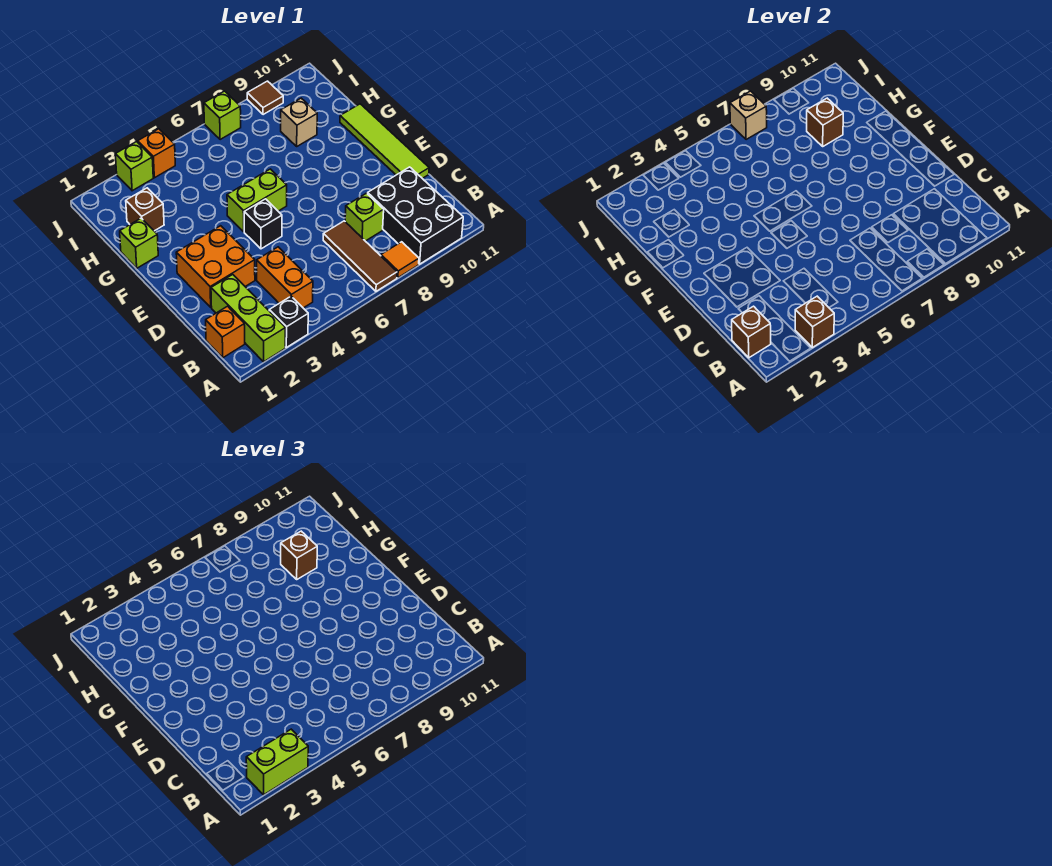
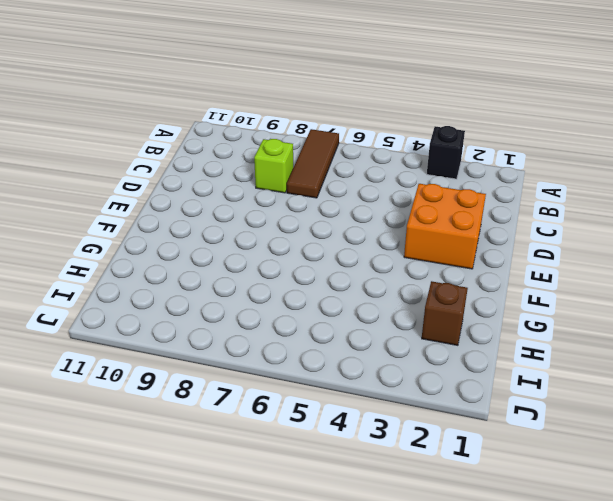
none -> lime 1x3 brick [211,274,286,362]
none -> orange 1x1 tile [381,242,419,278]
none -> black 2x3 brick [368,167,463,264]

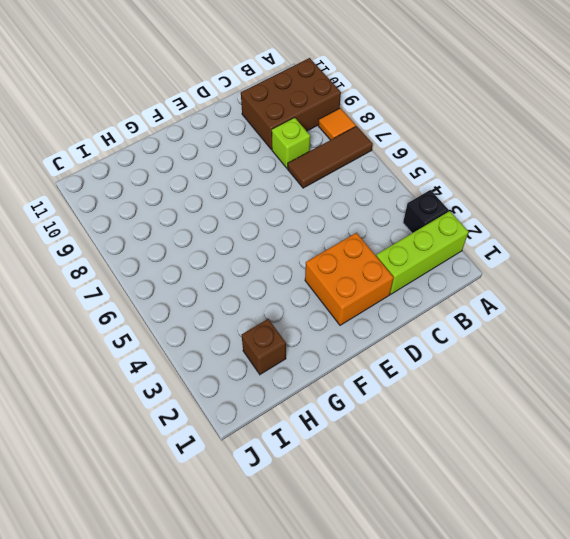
brown 2x3 brick [241,58,341,150] -> black 2x3 brick [368,167,463,264]
none -> orange 1x1 brick [206,306,245,358]
none -> orange 1x2 brick [257,247,313,308]
none -> lime 1x4 tile [340,104,429,178]

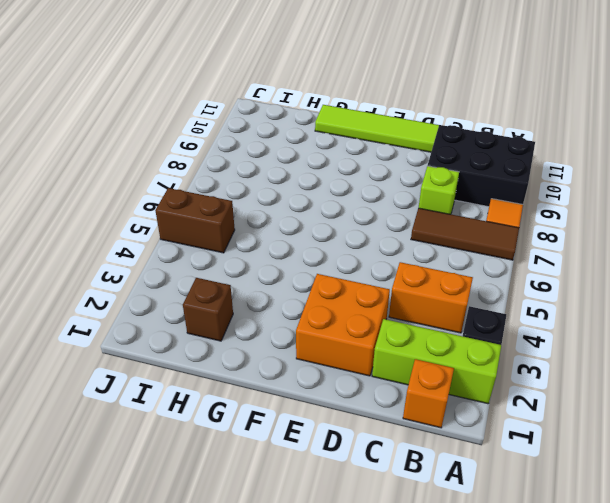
brown 1x2 brick [155,188,235,253] -> none
none -> black 1x1 brick [244,199,282,249]
none -> lime 1x2 brick [227,169,287,232]
none -> lime 1x1 brick [120,218,158,268]

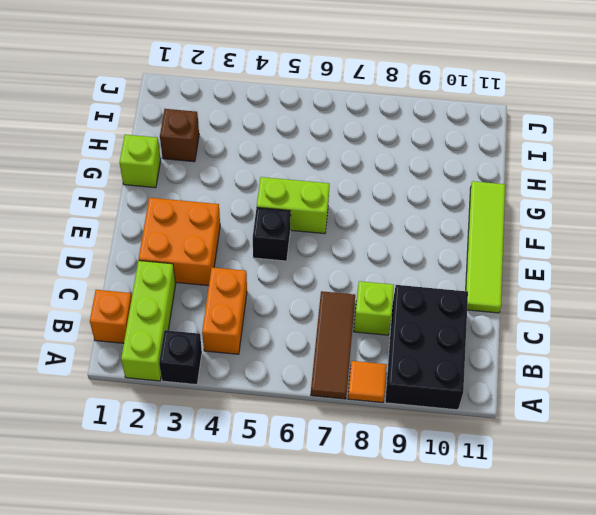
none -> tan 1x1 brick [281,98,317,146]
none -> lime 1x1 brick [115,142,153,191]
none -> orange 1x1 brick [138,129,175,178]

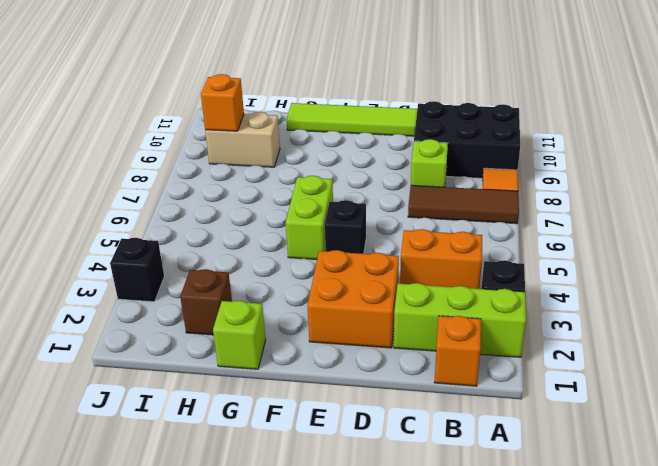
tan 1x2 brick [205,112,280,167] -> tan 1x1 brick [281,98,317,146]
orange 1x1 brick [201,74,244,131] -> orange 1x1 brick moved to [138,129,175,178]
black 1x1 brick [110,238,164,302] -> lime 1x1 brick [115,142,153,191]
none -> lime 1x1 brick [204,91,241,140]
none -> brown 1x1 tile [247,81,283,115]
none -> brown 1x1 brick [795,296,834,347]

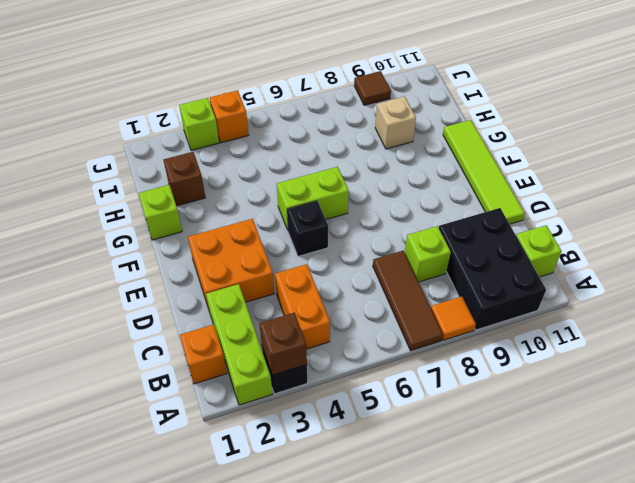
lime 1x1 brick [516,225,562,277] -> lime 1x1 brick moved to [204,91,241,140]
none -> brown 1x1 brick [732,306,771,358]
none -> brown 1x1 brick [807,98,843,146]
none -> tan 1x1 brick [730,91,767,140]

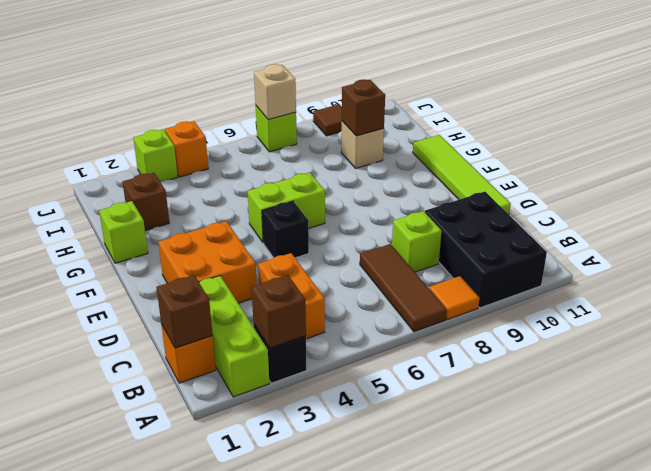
none -> lime 1x2 brick [246,729,308,795]
none -> brown 1x1 brick [281,531,317,579]

